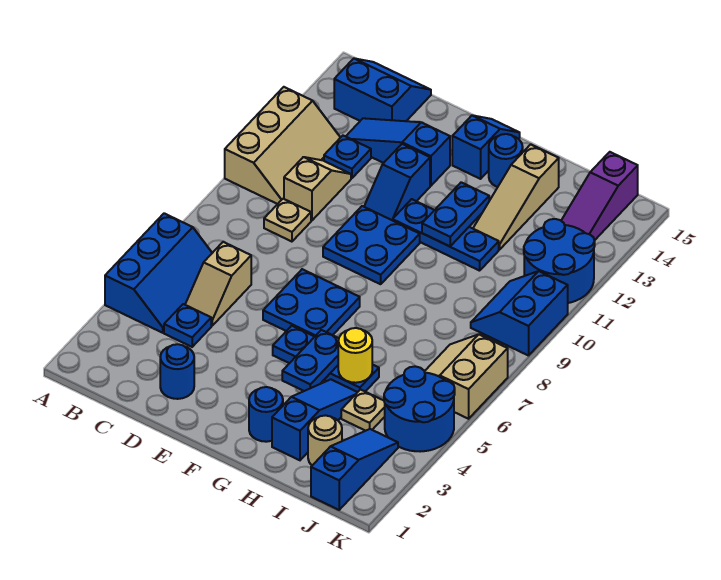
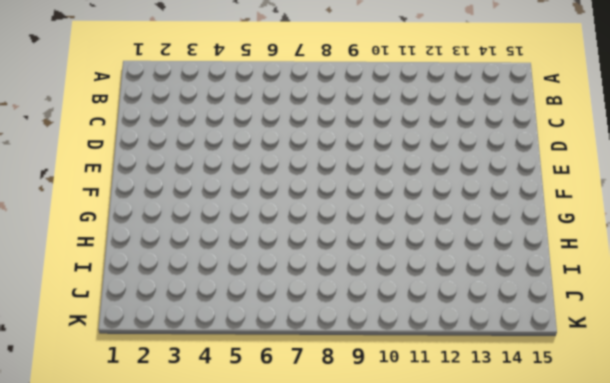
none -> blue 2x3 slope [105,213,212,333]
none -> tan 2x3 slope [225,87,341,204]
none -> blue 2x2 slope [334,59,431,121]
none -> blue 1x1 plate [164,304,211,347]

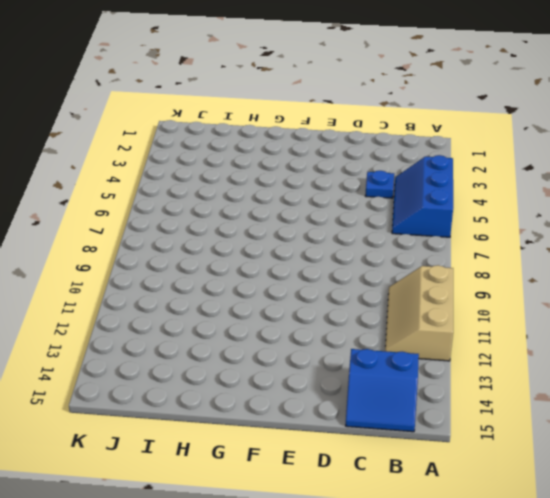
none -> tan 1x2 slope [185,242,251,326]
none -> tan 1x1 plate [264,199,311,242]
none -> tan 1x2 slope [284,157,351,220]
none -> blue 1x1 plate [324,136,371,178]

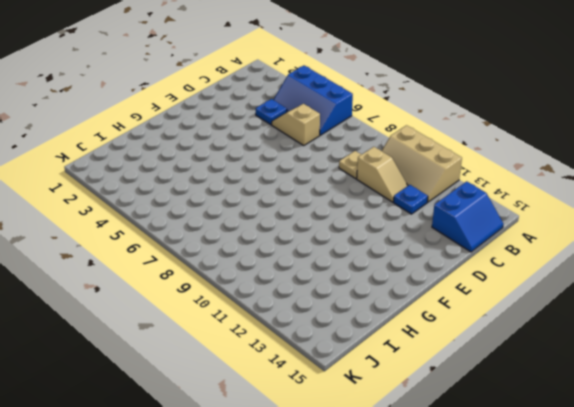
none -> blue 1x3 slope [346,118,450,186]
none -> blue 1x1 round brick [160,344,194,399]
none -> blue 2x2 plate [263,269,360,336]
none -> blue 2x2 plate [323,206,420,284]

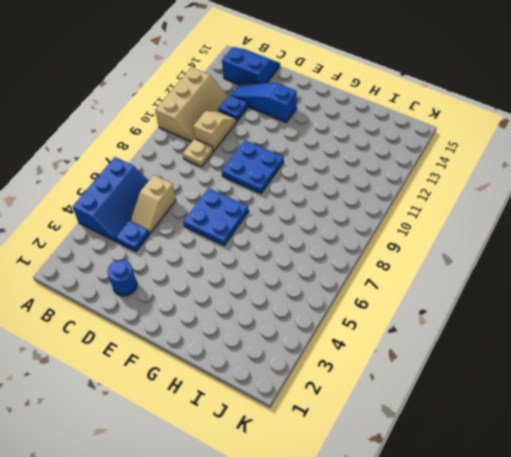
none -> blue 1x2 slope [364,144,430,220]
none -> blue 1x3 plate [273,326,379,392]
none -> blue 1x3 plate [393,199,499,271]
none -> blue 1x2 slope [452,115,520,179]

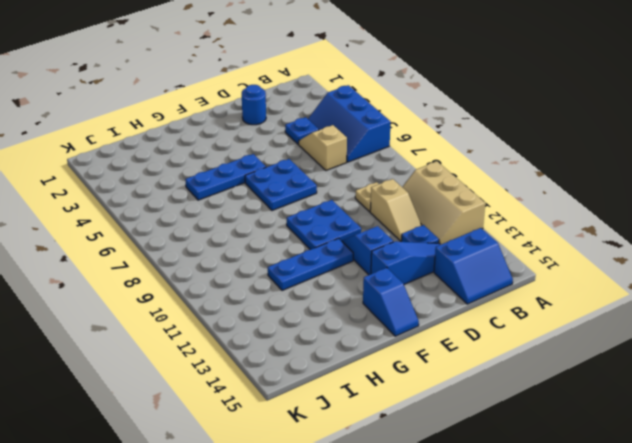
none -> blue 1x1 round brick [249,387,283,442]
none -> blue 1x1 round brick [489,134,523,187]
none -> blue 1x3 slope [272,379,357,460]
none -> tan 1x3 slope [473,144,559,249]

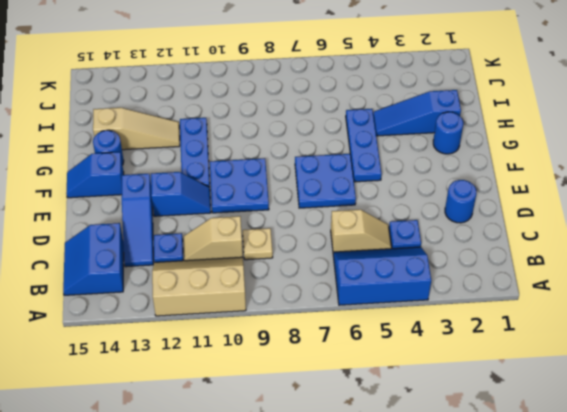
none -> tan 1x1 round brick [308,415,342,465]
none -> tan 1x1 plate [341,390,385,431]
none -> blue 1x3 slope [311,429,398,510]
none -> blue 2x2 round brick [384,366,455,452]

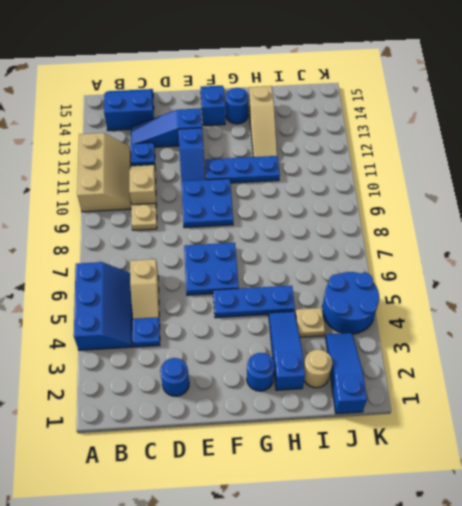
none -> tan 2x2 slope [424,334,508,419]
none -> blue 2x2 slope [471,271,568,356]
none -> blue 2x2 round brick [524,219,595,303]
none -> purple 1x3 slope [561,152,638,241]

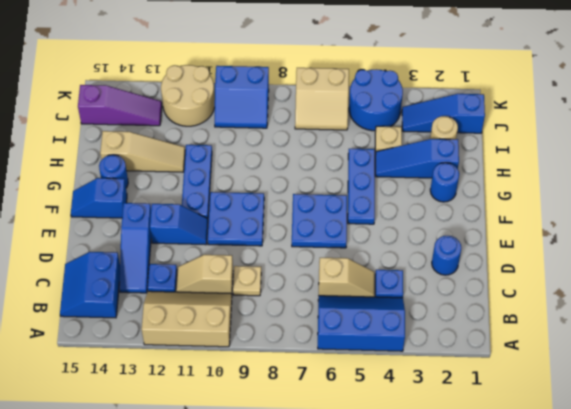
tan 2x2 round brick [161,65,215,126] -> blue 2x2 round brick [524,219,595,303]
none -> blue 1x2 plate [282,330,339,391]
none -> blue 1x2 plate [422,182,489,246]
none -> yellow 1x1 round brick [338,328,372,383]

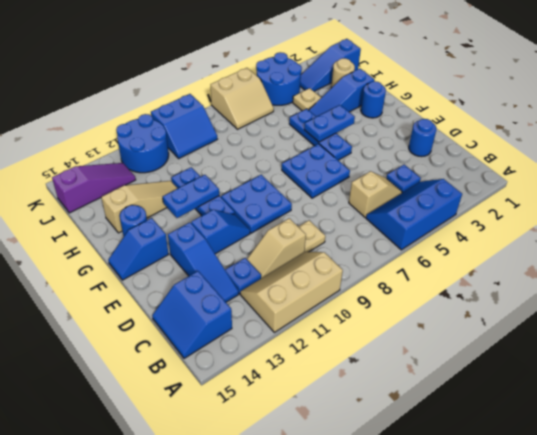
none -> yellow 1x1 round brick [338,328,372,383]

